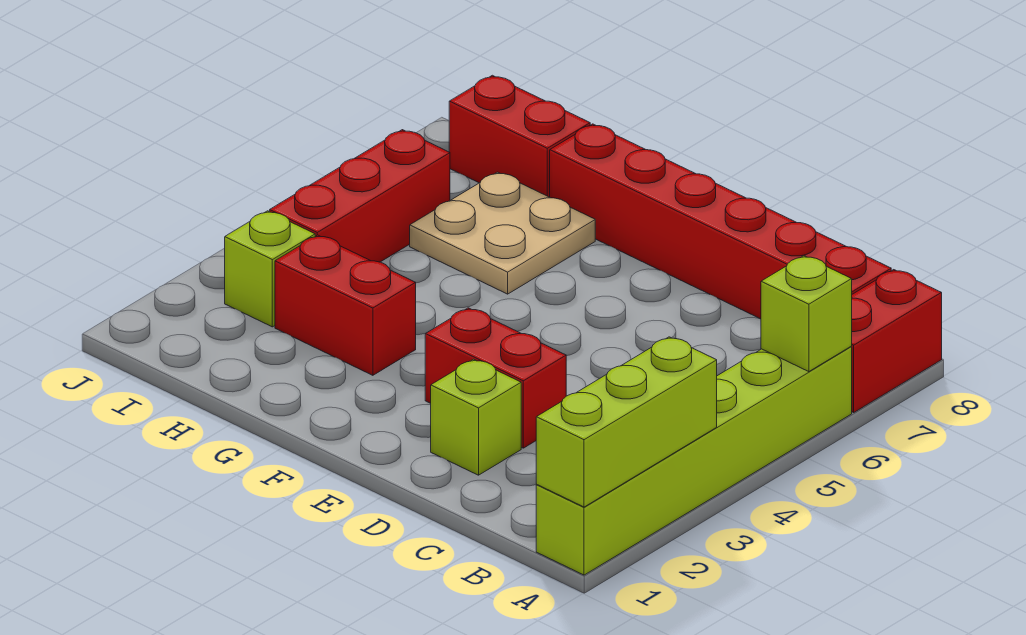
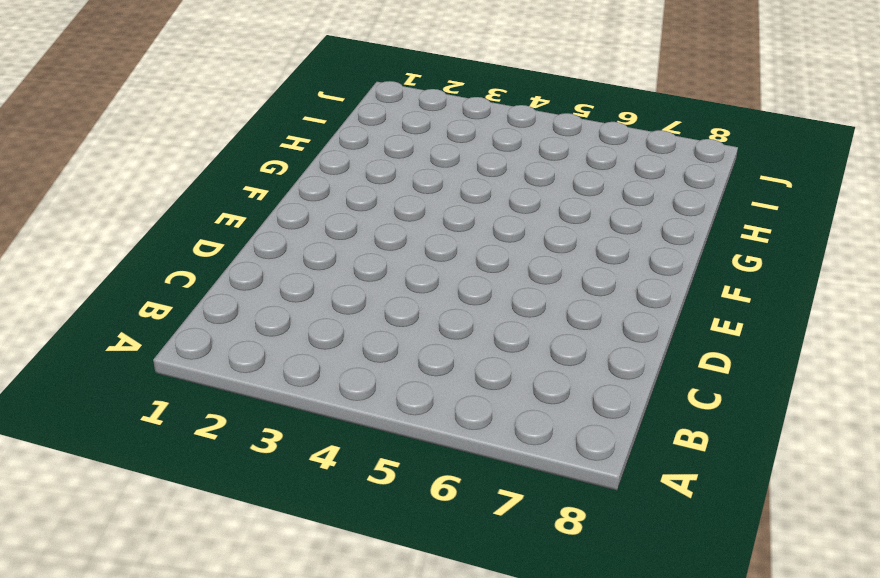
none -> lime 1x6 brick [536,347,852,575]
none -> red 1x2 brick [851,270,942,412]
none -> red 1x6 brick [550,124,891,319]

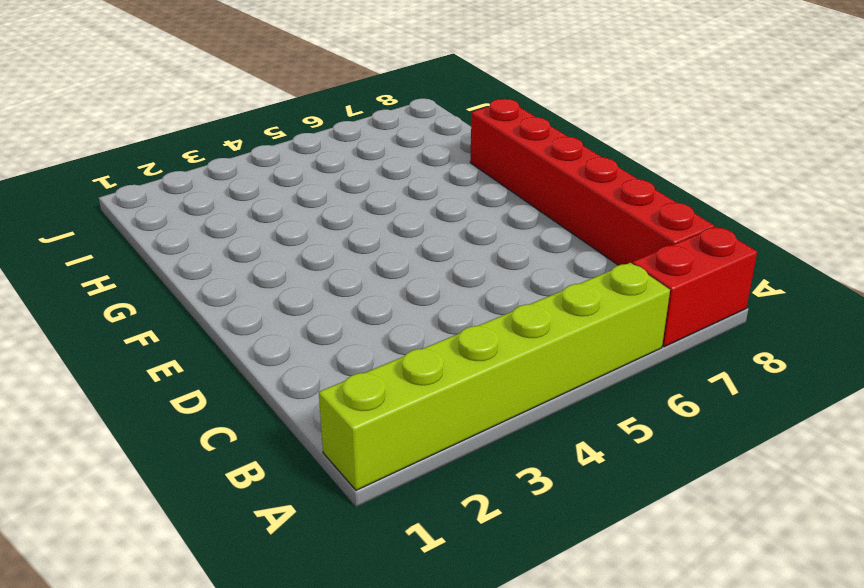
none -> lime 1x1 brick [431,359,521,475]
none -> red 1x2 brick [425,308,566,448]
none -> red 1x2 brick [275,235,416,375]

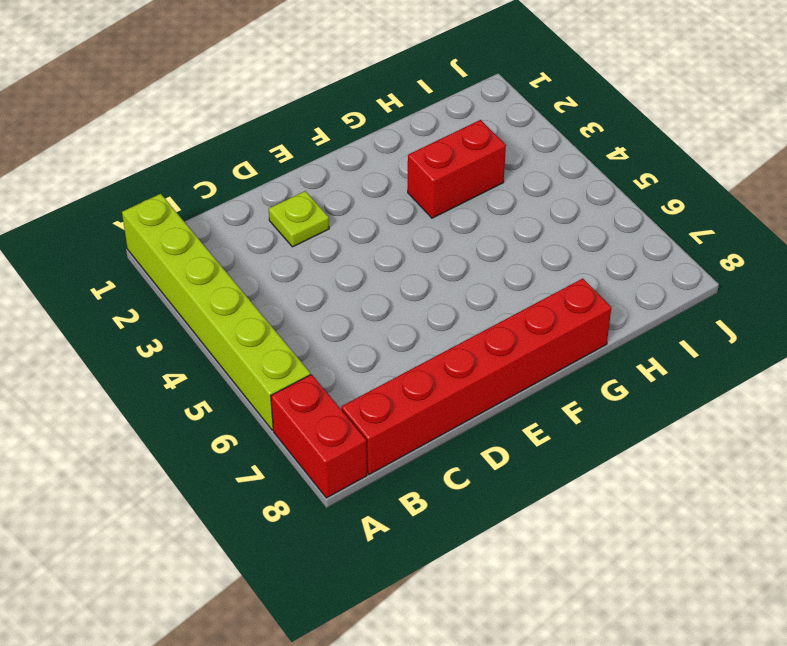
lime 1x1 plate [269,191,329,247] -> lime 1x1 brick [431,359,521,475]
none -> red 1x2 brick [425,308,566,448]
none -> tan 2x2 plate [410,172,595,294]
none -> red 1x2 brick [449,75,590,197]

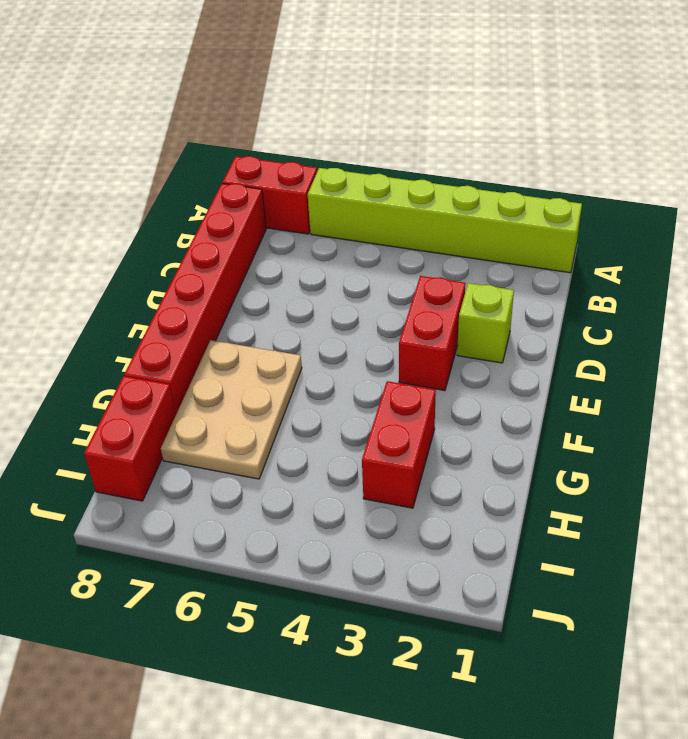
tan 2x3 plate [161,340,302,479] -> tan 2x2 plate [410,172,595,294]
none -> lime 1x1 brick [225,211,315,327]
none -> red 1x3 brick [270,130,450,262]
none -> lime 1x3 brick [536,337,717,507]

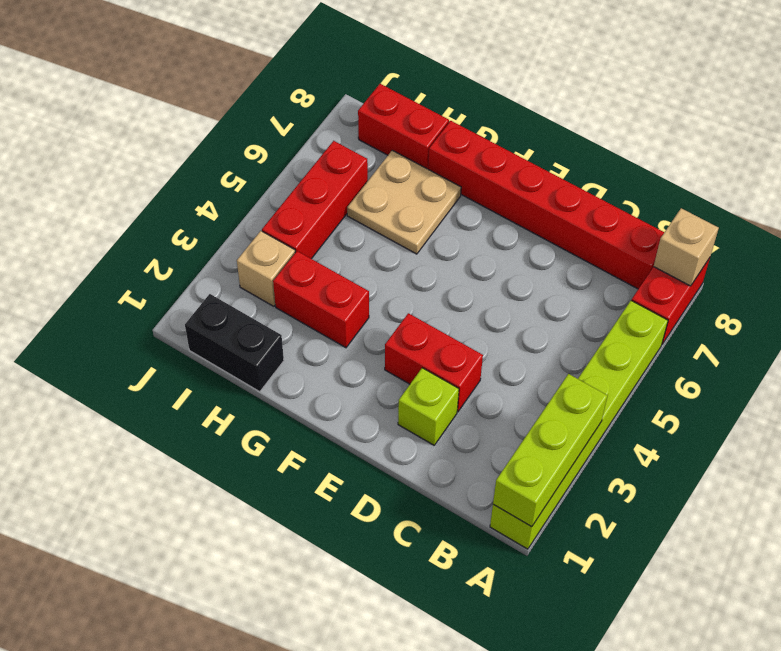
tan 1x1 brick [654,208,719,286] -> none
black 1x2 brick [185,294,284,392] -> none
tan 1x1 brick [237,231,295,306] -> lime 1x1 brick [225,211,315,327]
none -> lime 1x1 brick [761,256,852,372]

